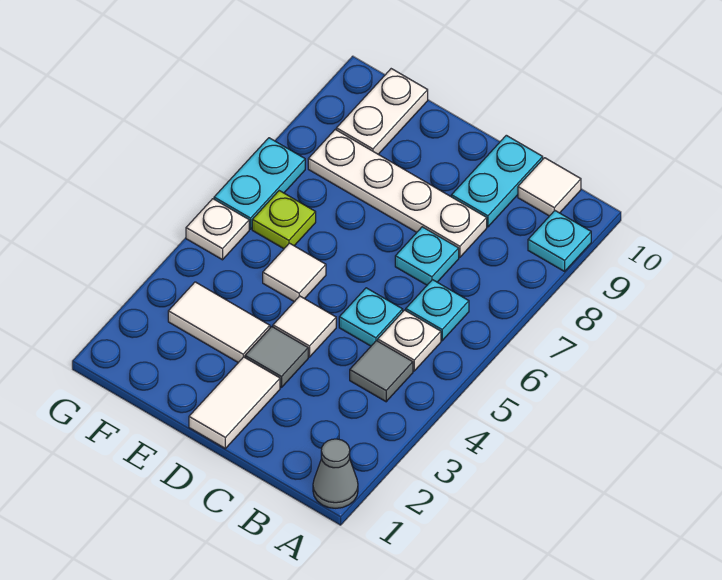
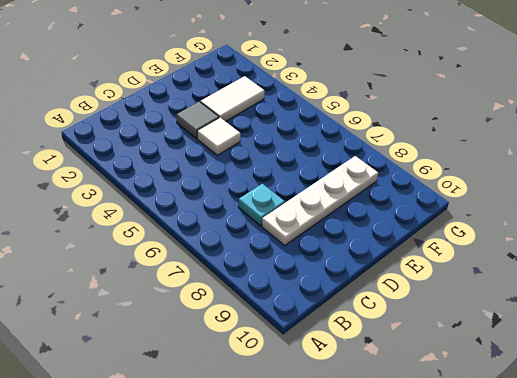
none -> grey 1x1 cone [313,439,358,508]
none -> cyan 1x1 plate [528,211,591,271]
none -> grey 1x1 tile [350,341,413,402]

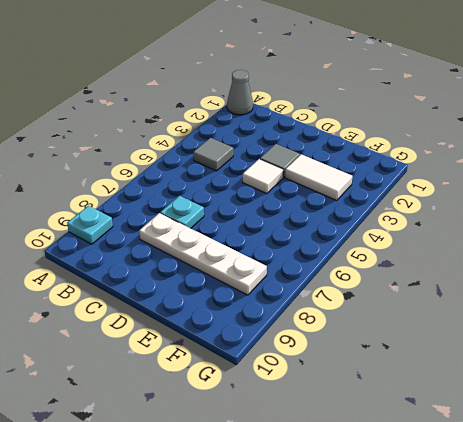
none -> white 1x1 plate [378,310,441,371]
none -> cyan 1x1 plate [406,280,469,341]
none -> white 1x1 tile [518,158,581,216]

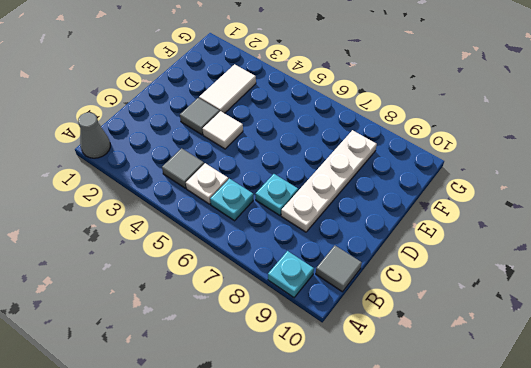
grey 1x1 tile [316,246,362,292] -> white 1x1 tile [518,158,581,216]
none -> cyan 1x1 plate [339,288,403,346]
none -> cyan 1x2 plate [451,135,543,227]
none -> white 1x2 tile [189,357,280,448]

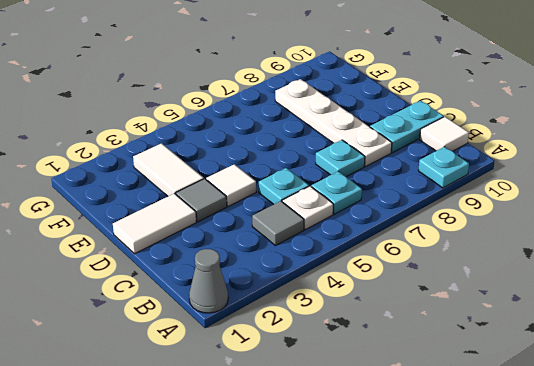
none -> white 1x1 tile [263,243,326,302]
none -> lime 1x1 plate [252,191,316,249]
none -> white 1x2 plate [336,69,428,154]

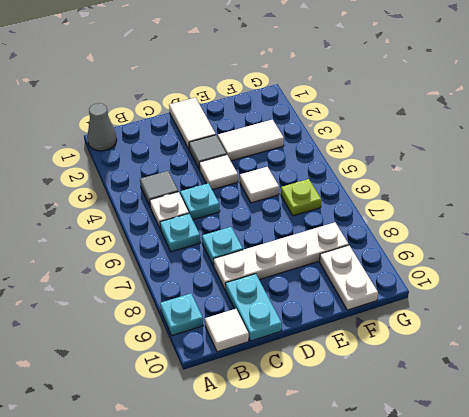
none -> white 1x1 plate [186,199,249,260]
none -> cyan 1x2 plate [214,138,305,229]

